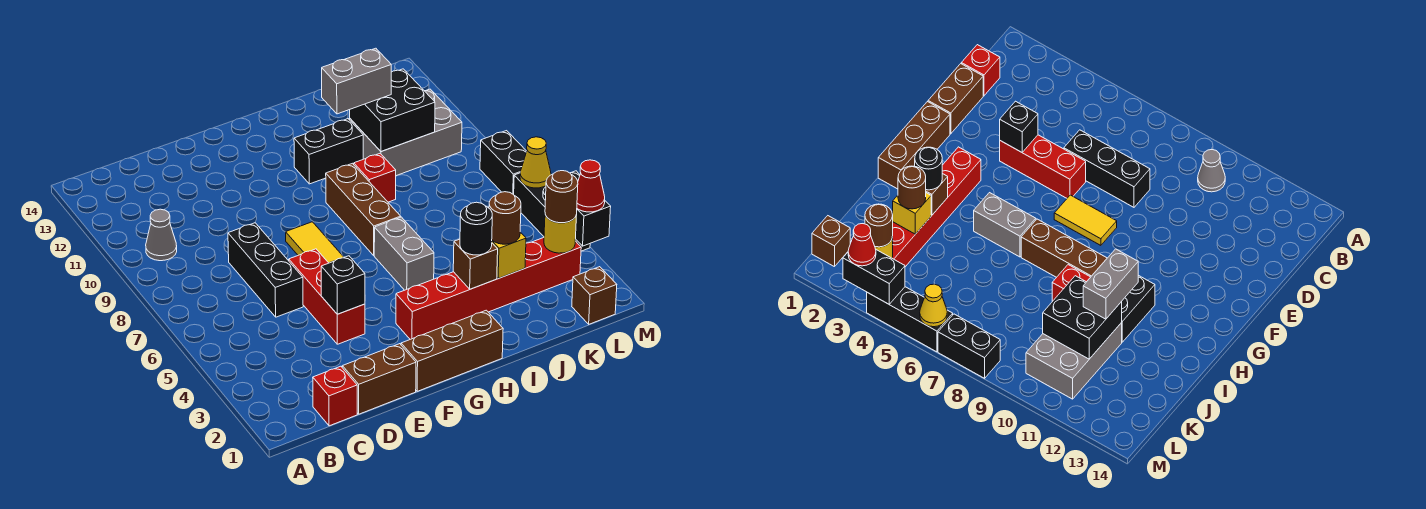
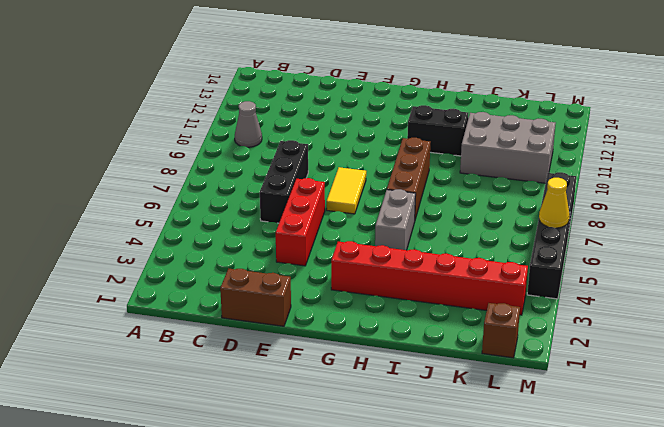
none -> red 1x1 brick [313,366,357,426]
none -> brown 1x3 brick [401,310,503,391]
none -> red 1x1 brick [354,153,396,202]

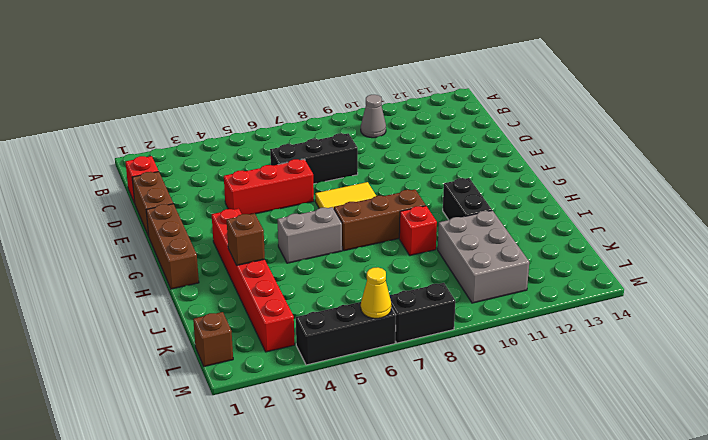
none -> black 1x1 brick [321,256,365,314]
none -> yellow 1x1 brick [492,232,526,278]
none -> black 2x2 brick [350,69,435,151]

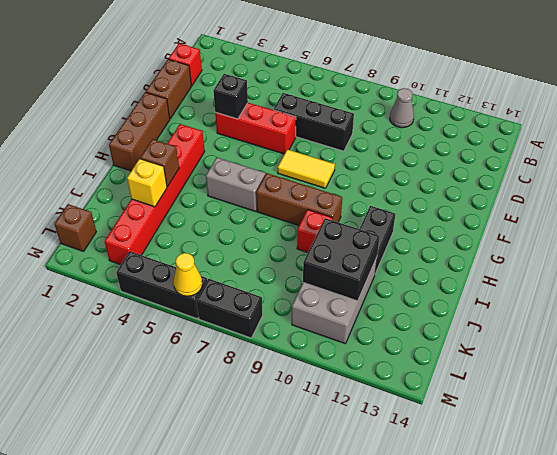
none -> yellow 1x1 round brick [544,215,577,253]
none -> black 1x2 brick [570,171,611,246]
none -> black 1x1 round brick [460,202,492,255]

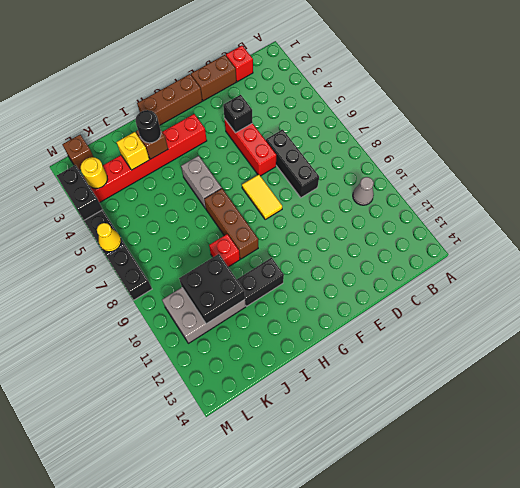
none -> grey 1x2 brick [322,48,391,114]
none -> brown 1x1 round brick [489,192,521,244]
none -> brown 1x1 round brick [545,171,578,223]

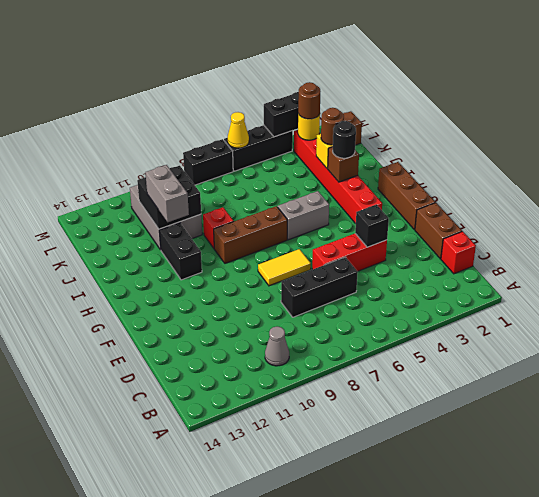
none -> red 1x1 cone [577,160,605,212]

